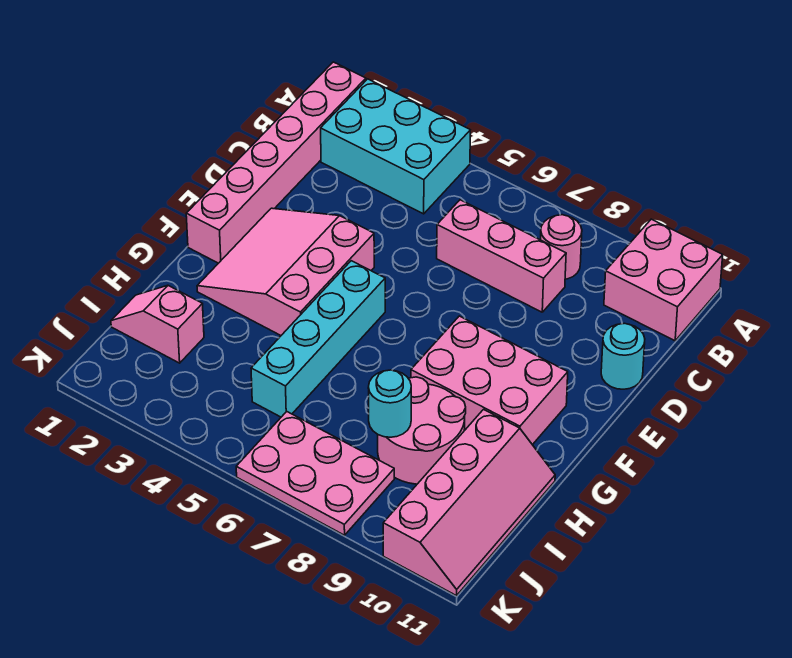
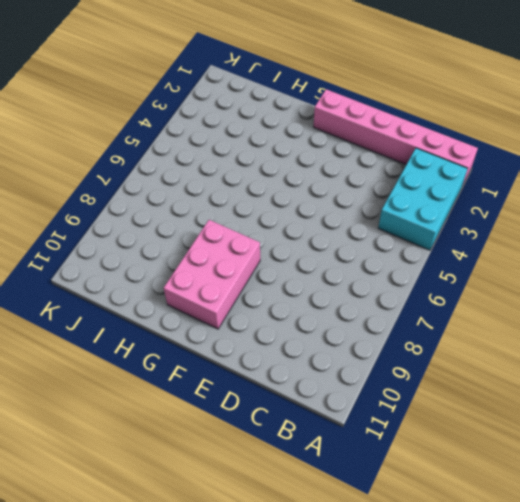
none -> pink 2x2 brick [604,219,723,341]
none -> pink 1x1 round brick [541,215,582,279]
none -> pink 1x3 brick [437,200,566,312]

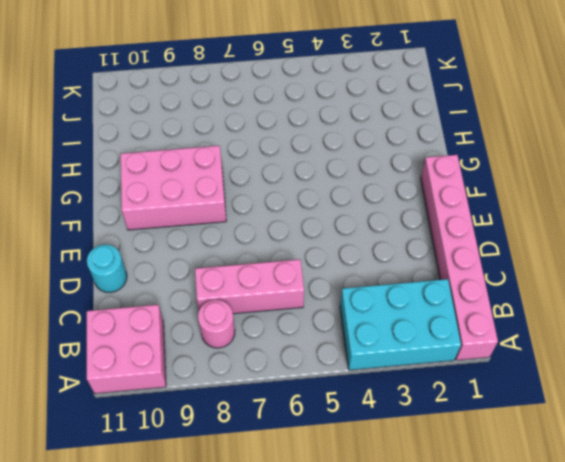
none -> pink 3x3 slope [197,208,374,335]
none -> cyan 1x4 brick [251,261,385,417]
none -> pink 2x2 round brick [378,377,466,484]

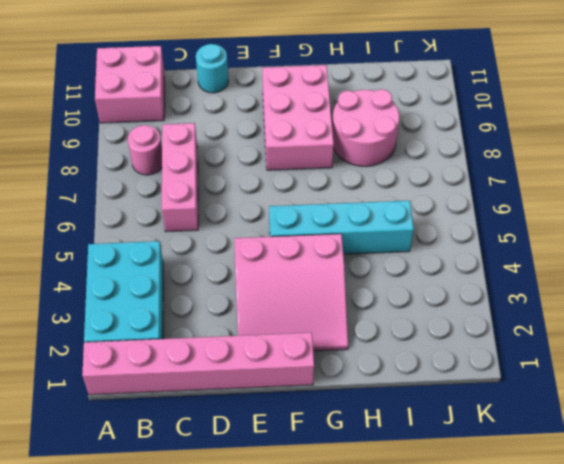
none -> pink 2x4 slope [383,409,555,596]
none -> pink 1x2 slope [111,286,204,363]
none -> pink 2x3 plate [236,412,394,535]

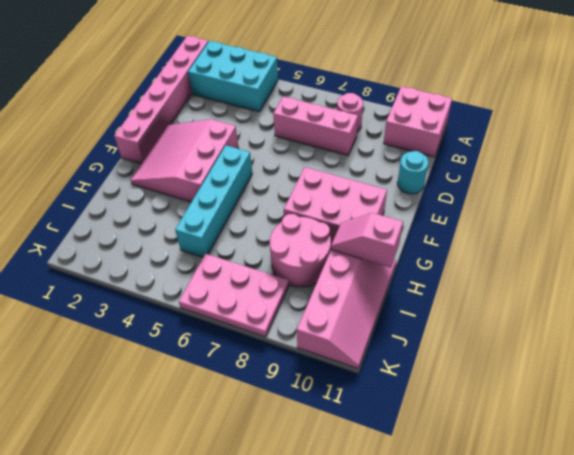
pink 1x2 slope [331,213,403,268] -> pink 1x2 slope moved to [111,286,204,363]
none -> cyan 1x1 round brick [368,370,411,437]

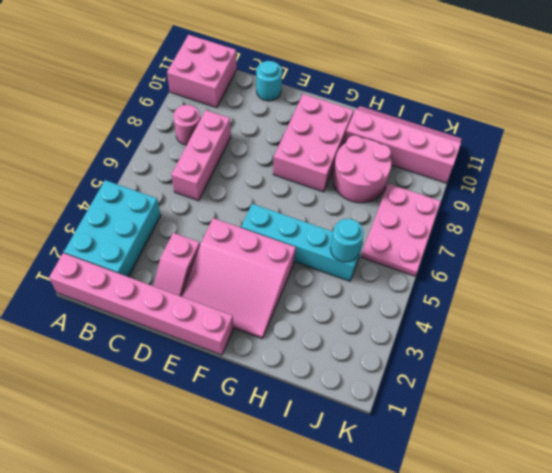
pink 1x2 slope [154,233,200,297] -> pink 1x2 slope moved to [111,286,204,363]
cyan 1x1 round brick [330,219,364,262] -> cyan 1x1 round brick moved to [368,370,411,437]

